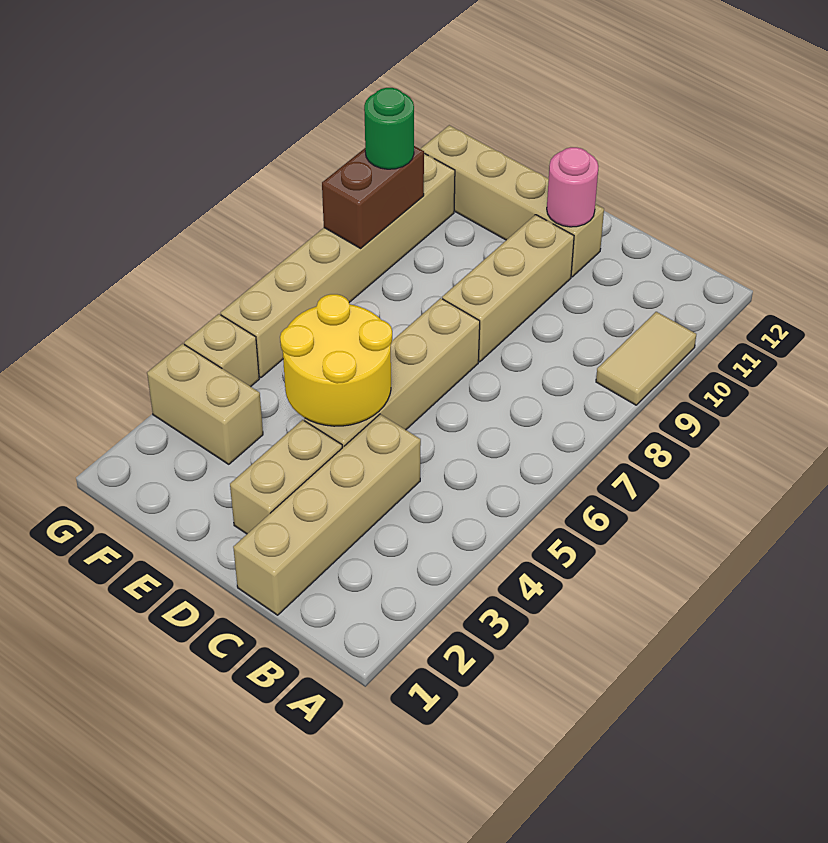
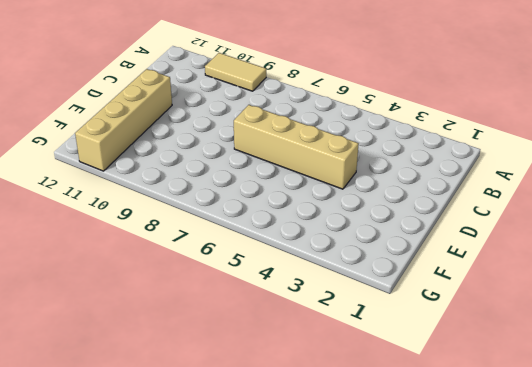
none -> tan 1x4 brick [233,414,421,615]
none -> tan 1x2 brick [230,420,342,534]
none -> tan 1x3 brick [442,215,574,362]

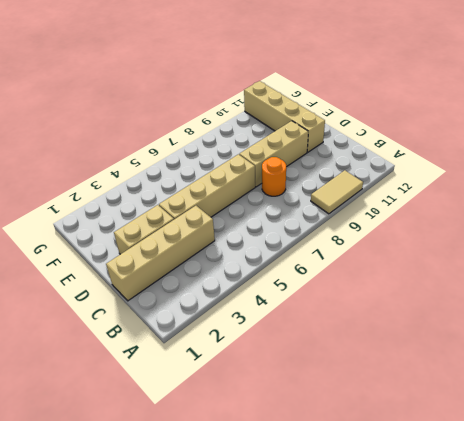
orange 1x1 round brick [262,157,286,196] -> none
none -> tan 1x2 brick [147,344,263,464]
none -> tan 1x1 brick [184,314,259,387]
none -> tan 1x6 brick [220,153,455,378]

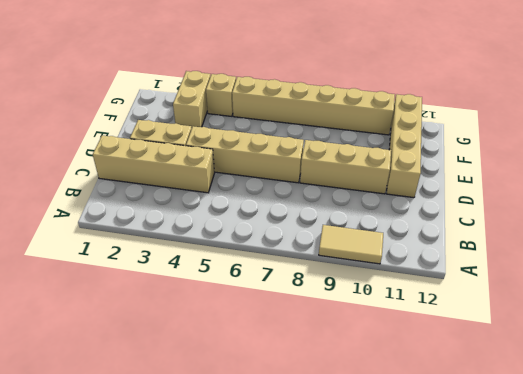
none -> yellow 2x2 round brick [280,294,392,426]
none -> pink 1x1 round brick [547,147,599,227]
none -> brown 1x2 brick [322,146,424,248]

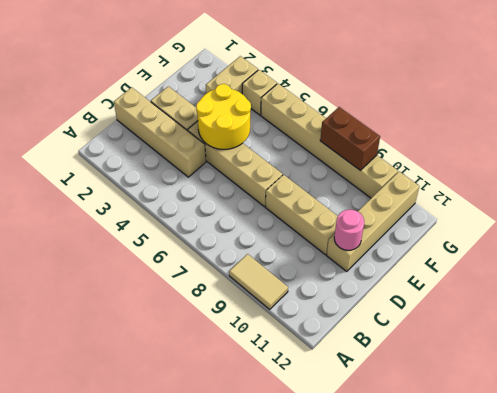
none -> green 1x1 round brick [364,88,414,169]

